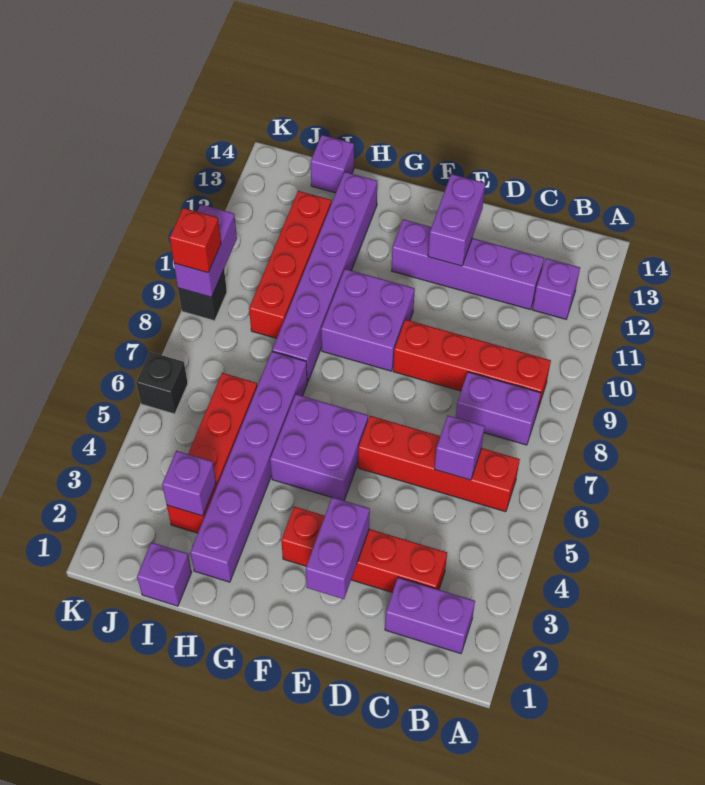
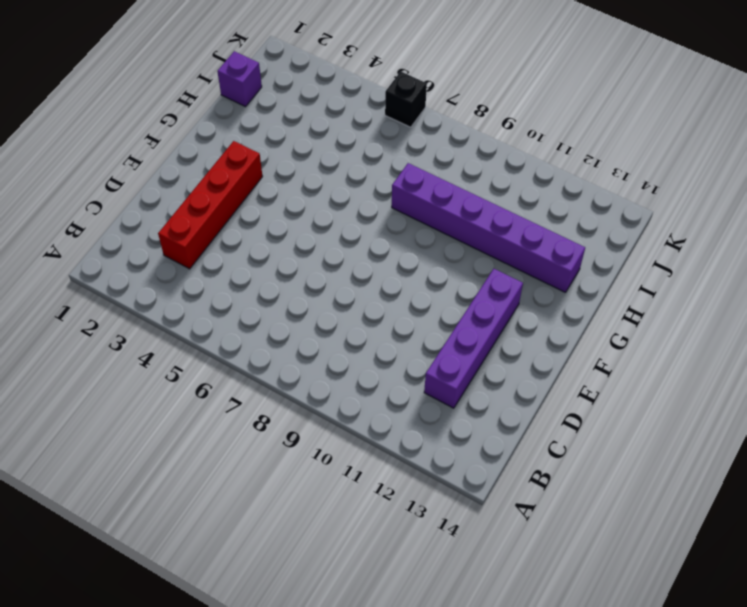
none -> purple 1x2 brick [385,577,475,654]
none -> red 1x4 brick [358,416,520,512]
none -> purple 1x2 brick [456,372,541,445]

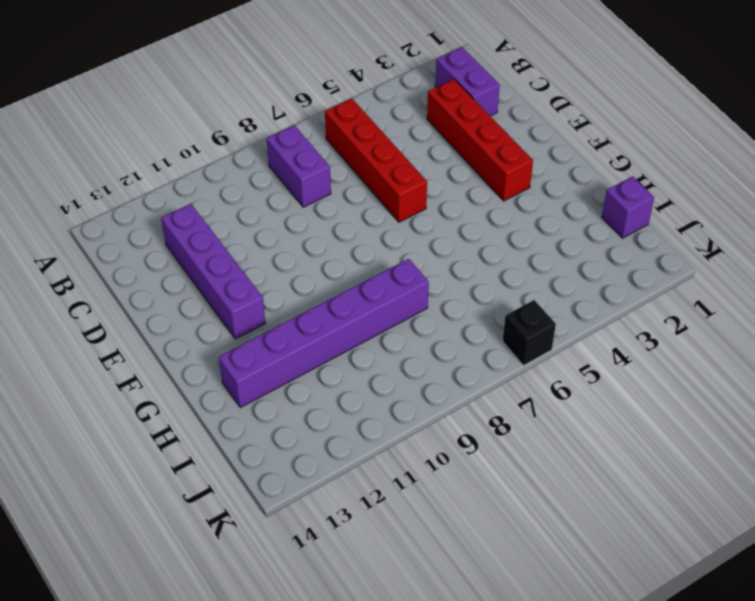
none -> red 1x4 brick [393,320,551,411]
none -> purple 1x1 brick [532,258,580,319]
none -> purple 2x2 brick [270,394,368,500]

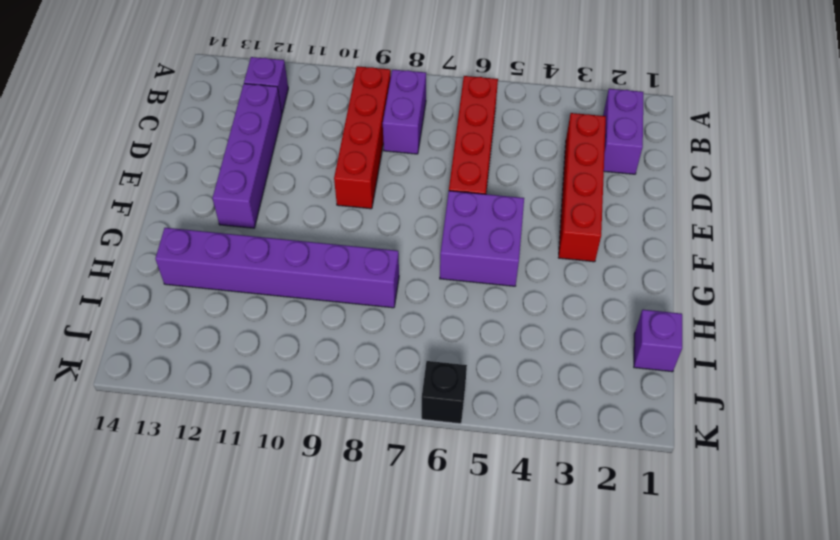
none -> purple 2x2 brick [321,269,415,371]
none -> purple 1x6 brick [190,352,307,582]
none -> red 1x4 brick [167,373,257,533]

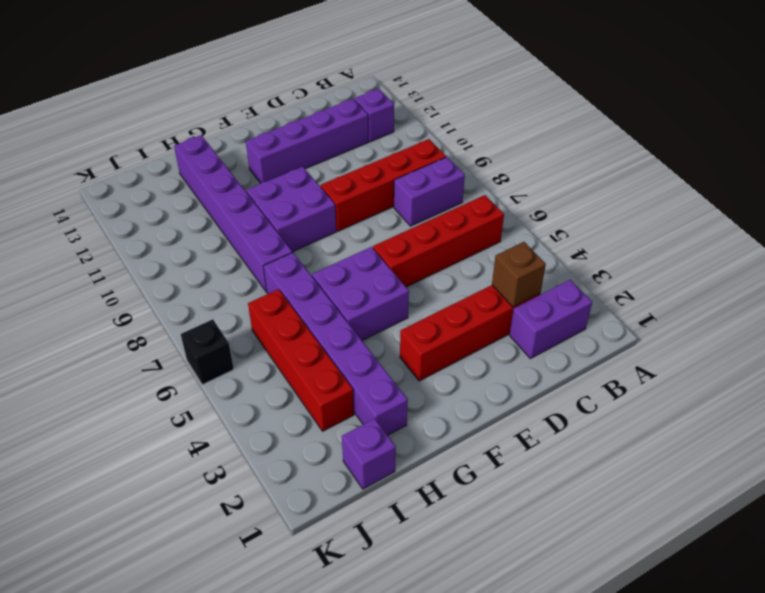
brown 1x1 brick [492,242,546,307] -> none
none -> red 1x4 brick [249,191,331,338]
none -> purple 1x1 brick [311,135,354,193]
none -> black 1x1 brick [178,270,227,321]

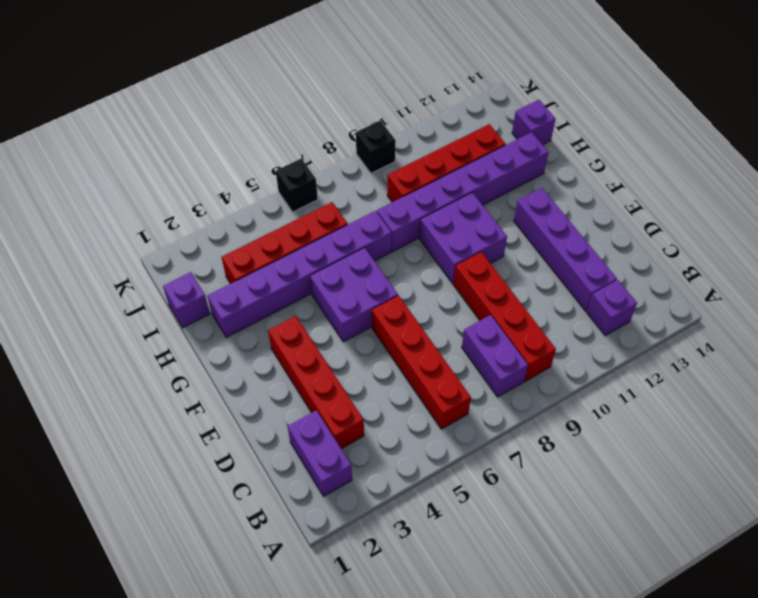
none -> purple 1x1 brick [434,415,485,480]
none -> purple 1x2 brick [306,497,370,599]
none -> purple 1x2 brick [428,174,485,266]

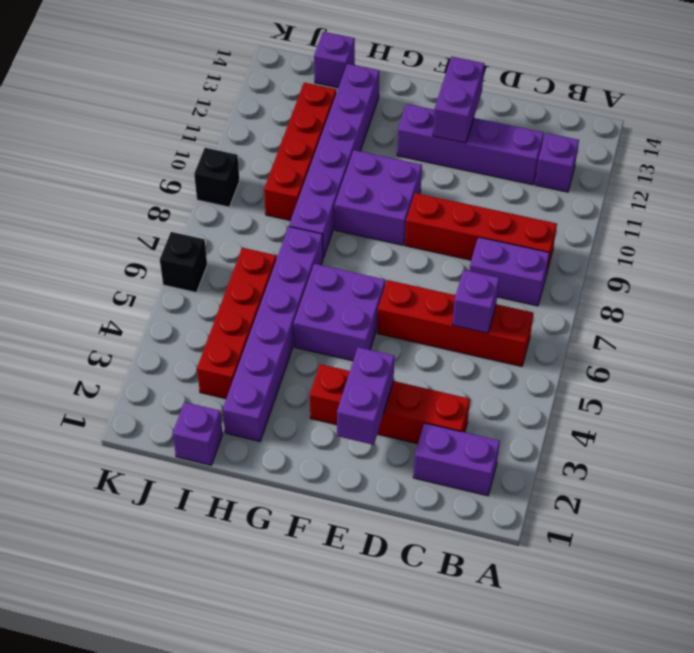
none -> purple 1x1 brick [162,451,216,516]
none -> purple 1x2 brick [174,204,237,297]
none -> red 1x1 brick [170,208,221,273]

